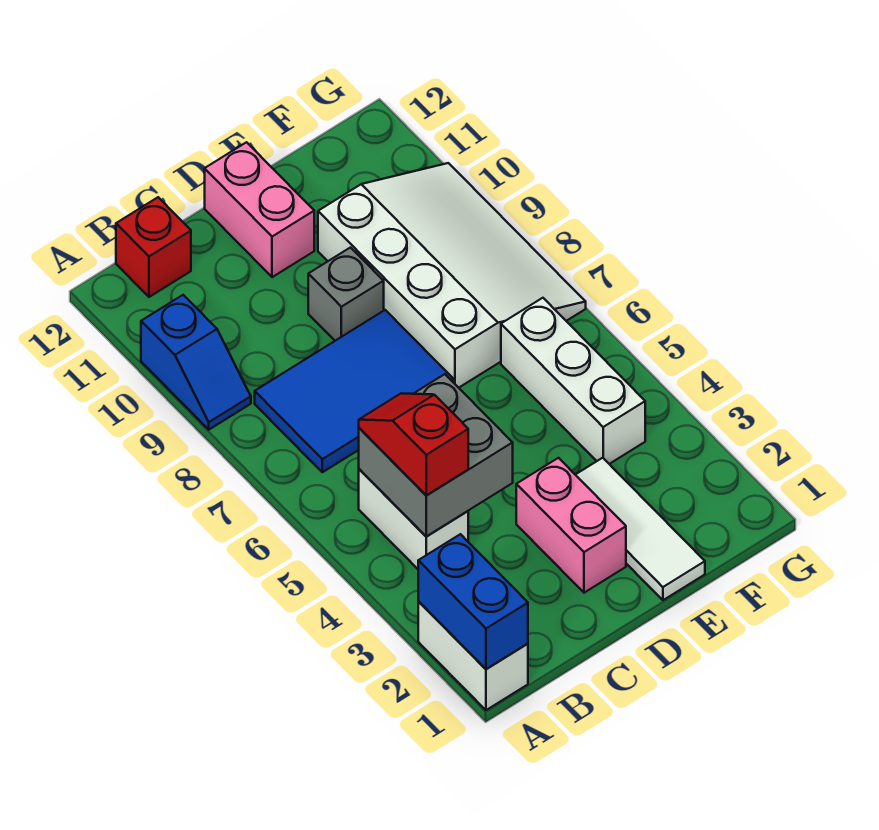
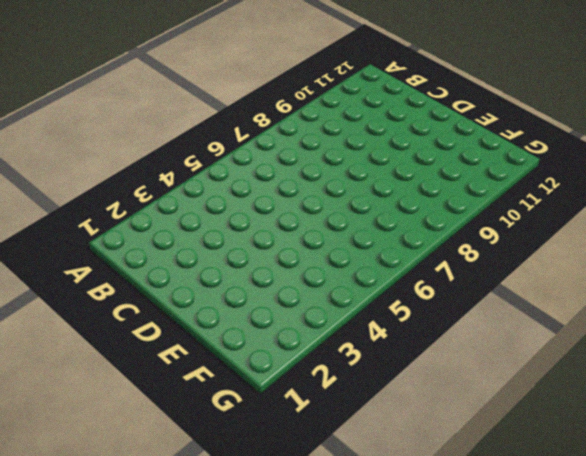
none -> white 1x2 brick [418,602,528,710]
none -> blue 1x2 slope [141,295,251,430]
none -> white 1x2 brick [359,469,468,569]

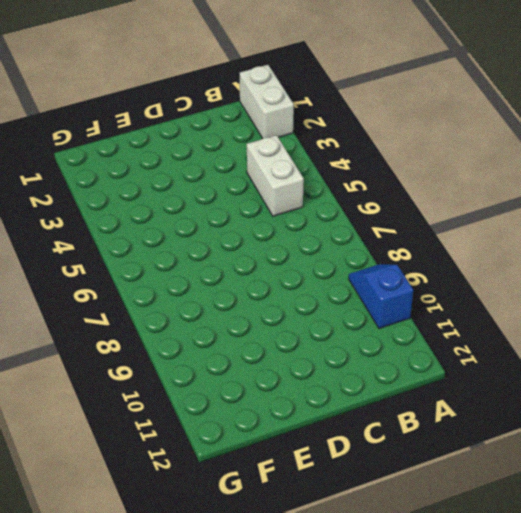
none -> blue 2x3 tile [255,310,453,472]
none -> red 1x1 brick [116,197,191,297]
none -> pink 1x2 brick [516,458,626,593]

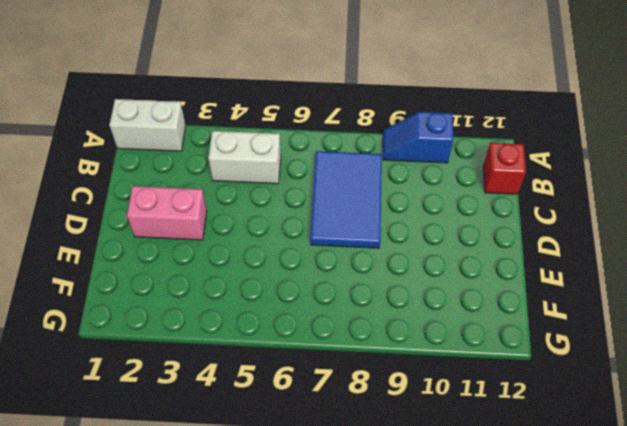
none -> grey 1x1 brick [308,248,384,341]
none -> pink 1x2 brick [205,142,314,277]
none -> white 1x3 tile [576,458,705,600]

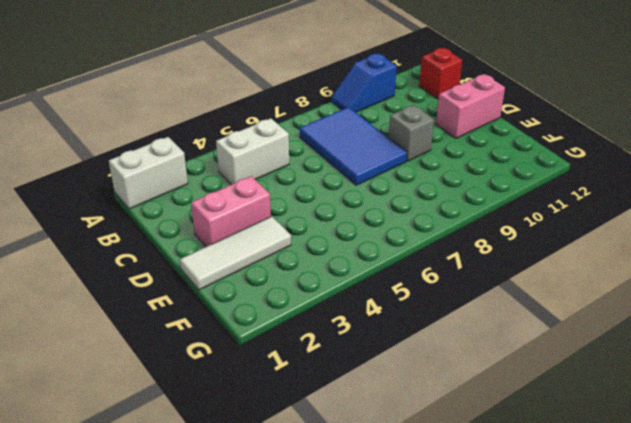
none -> white 3x4 slope [318,163,586,388]
none -> white 1x3 brick [501,298,645,464]
none -> blue 1x2 brick [418,534,528,669]

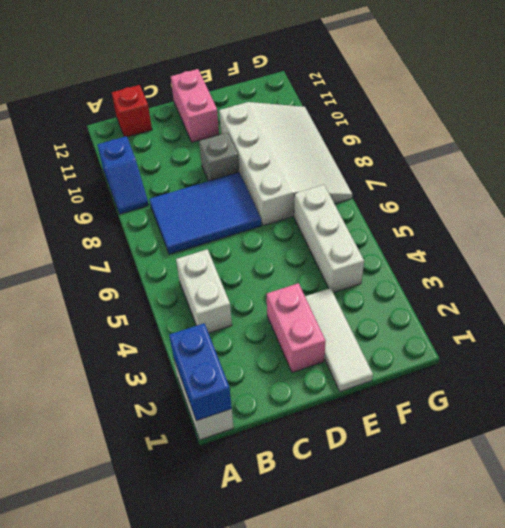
none -> grey 2x2 brick [359,374,513,537]
none -> red 1x2 slope [359,394,468,495]

